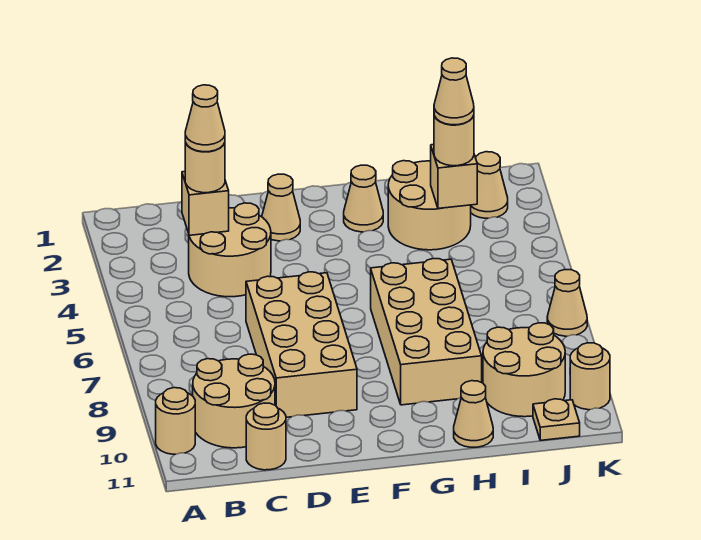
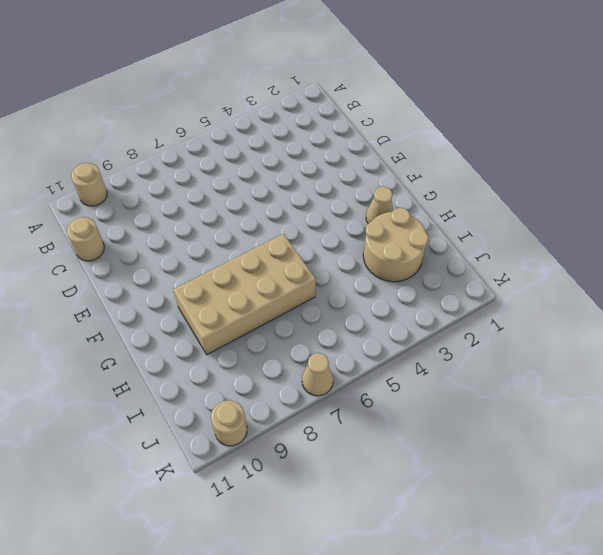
none -> tan 2x2 round brick [193,354,275,448]
none -> tan 2x2 round brick [189,203,271,297]
none -> tan 2x4 brick [246,272,357,417]

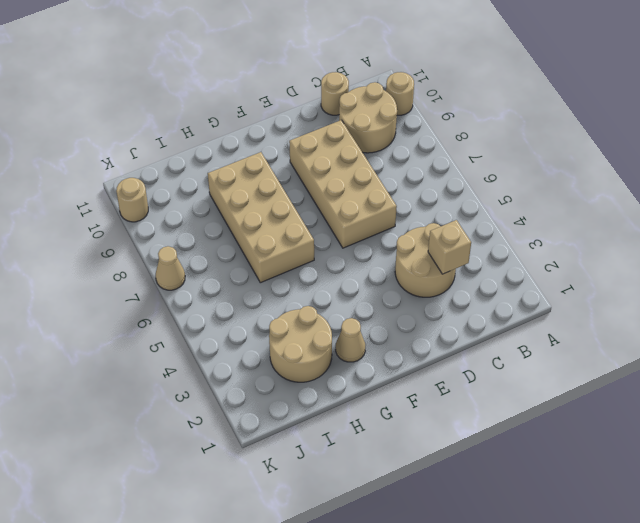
none -> tan 1x1 cone [262,174,300,241]
none -> tan 1x1 cone [454,381,493,447]
none -> tan 2x2 round brick [483,323,565,417]

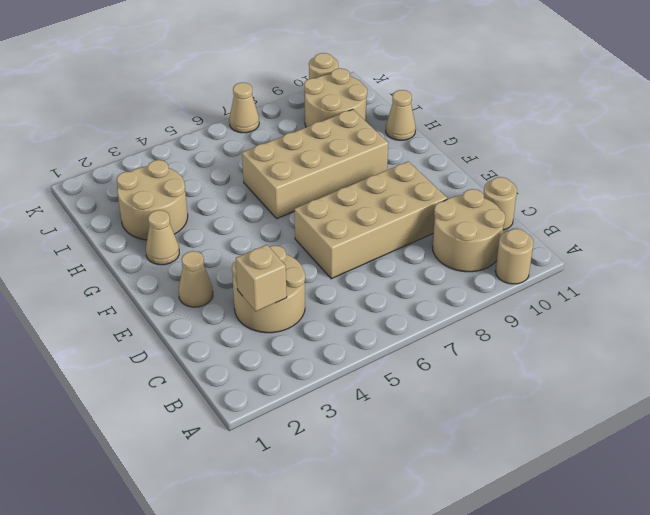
none -> tan 1x1 cone [471,152,508,218]
none -> tan 1x1 plate [533,399,580,440]
none -> tan 1x1 brick [431,145,477,209]

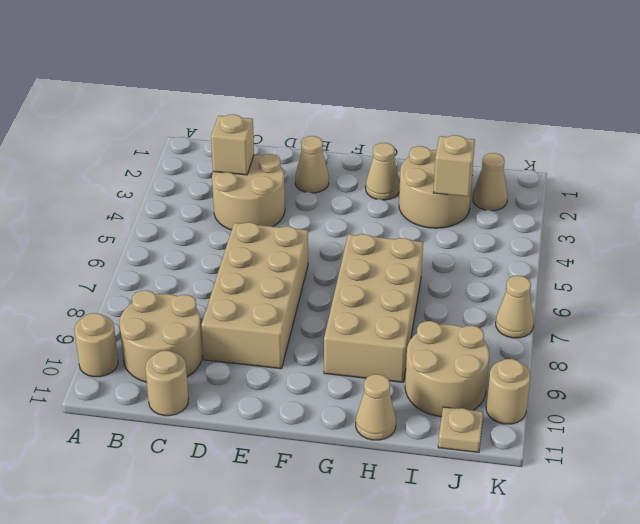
none -> tan 1x1 round brick [185,142,225,193]
none -> tan 1x1 round brick [434,116,474,166]
none -> tan 1x1 cone [185,85,225,152]

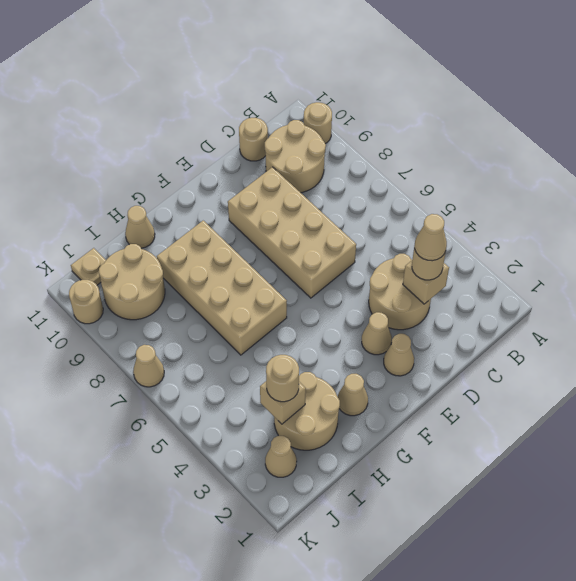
tan 1x1 cone [362,312,392,355] -> tan 1x1 cone moved to [434,58,474,125]

